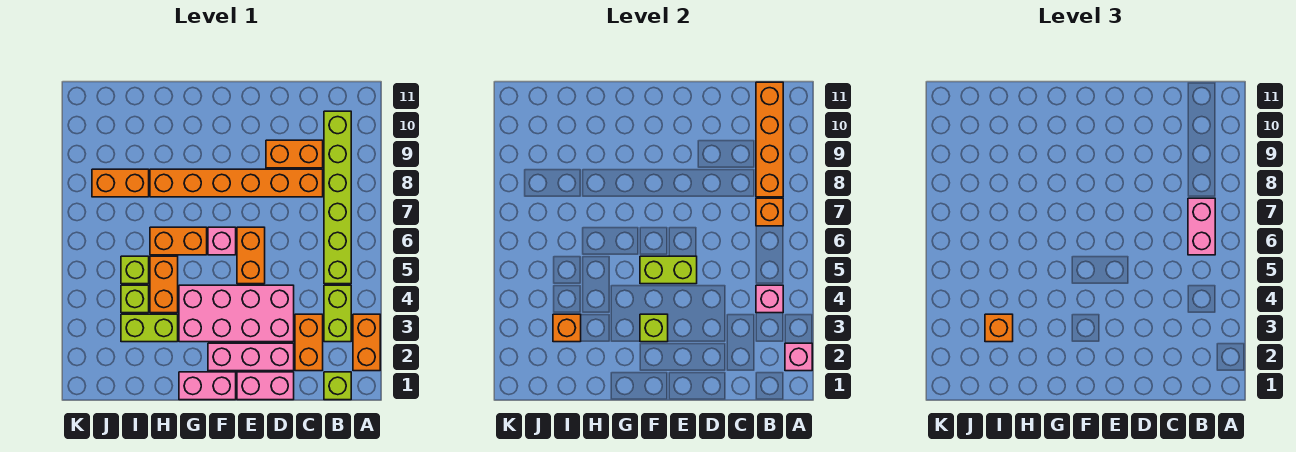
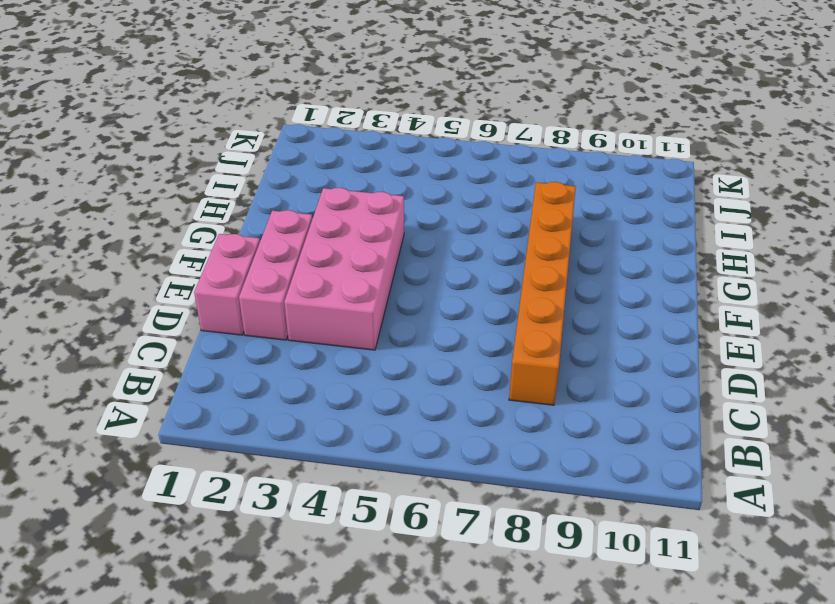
none -> orange 1x2 brick [353,314,380,371]
none -> lime 1x1 brick [324,372,351,400]
none -> lime 1x2 brick [324,285,351,342]

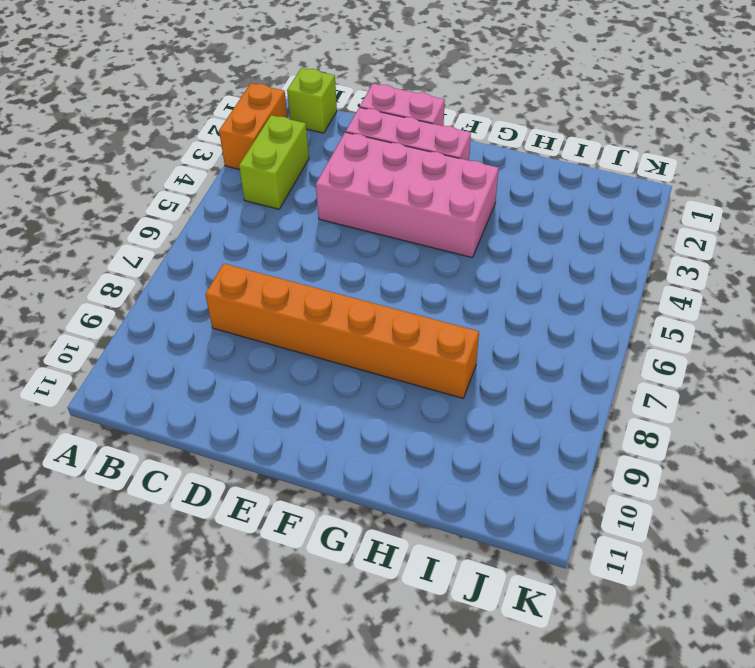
none -> lime 1x6 brick [324,111,351,284]
none -> orange 1x2 brick [295,314,323,371]
none -> orange 1x2 brick [266,140,323,168]

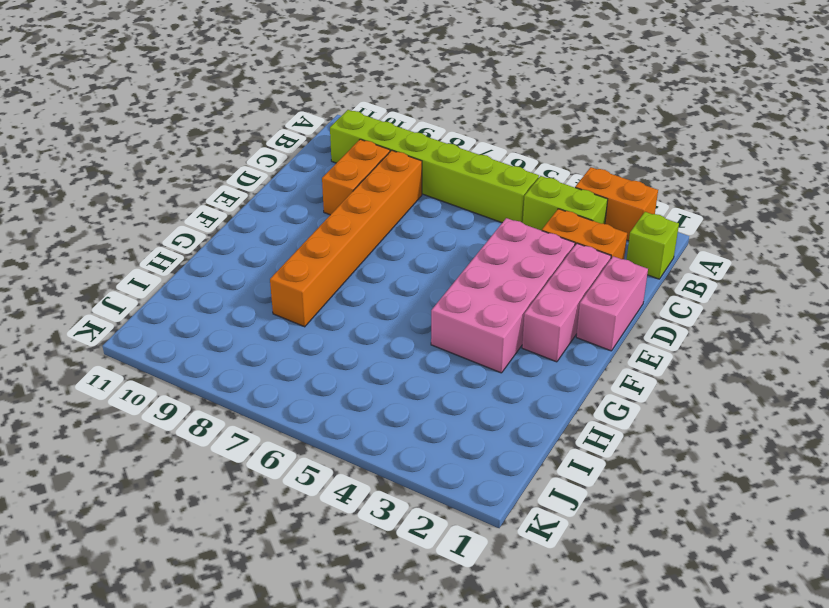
none -> orange 1x2 brick [237,227,265,284]
none -> pink 1x2 brick [179,372,236,400]
none -> pink 1x1 brick [208,227,236,255]

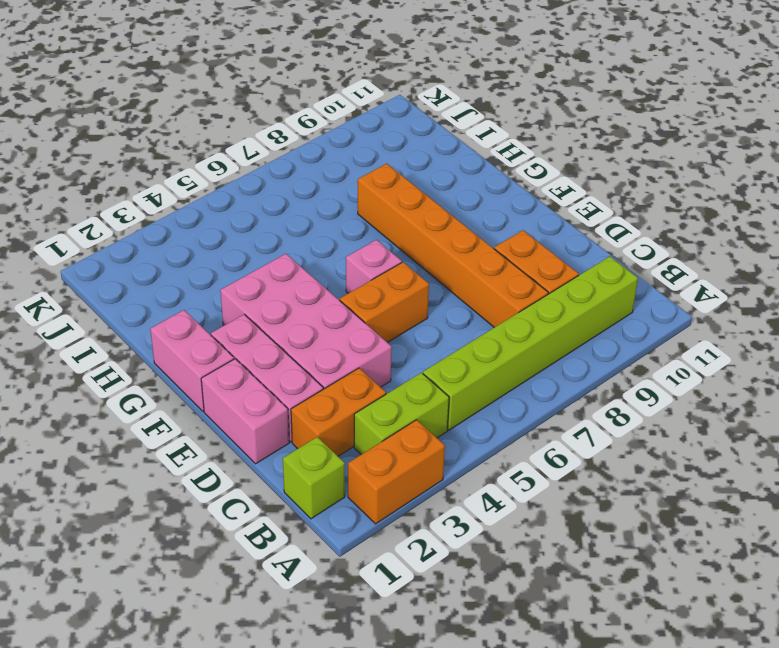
none -> orange 1x2 brick [150,227,207,255]
none -> lime 1x2 brick [121,314,178,342]
none -> orange 1x2 brick [150,256,178,313]

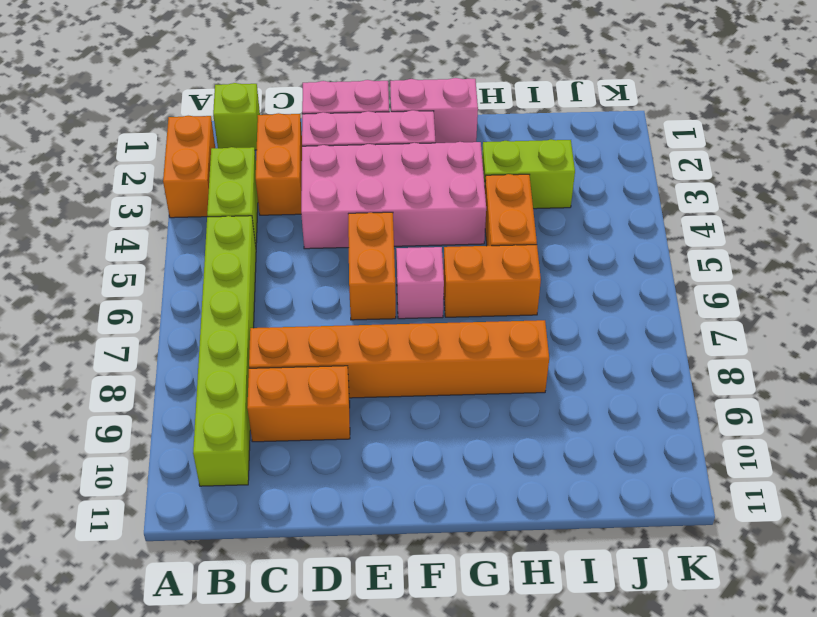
none -> lime 1x1 brick [121,285,149,313]
none -> lime 1x1 brick [121,256,149,284]
none -> orange 1x2 brick [92,169,149,197]

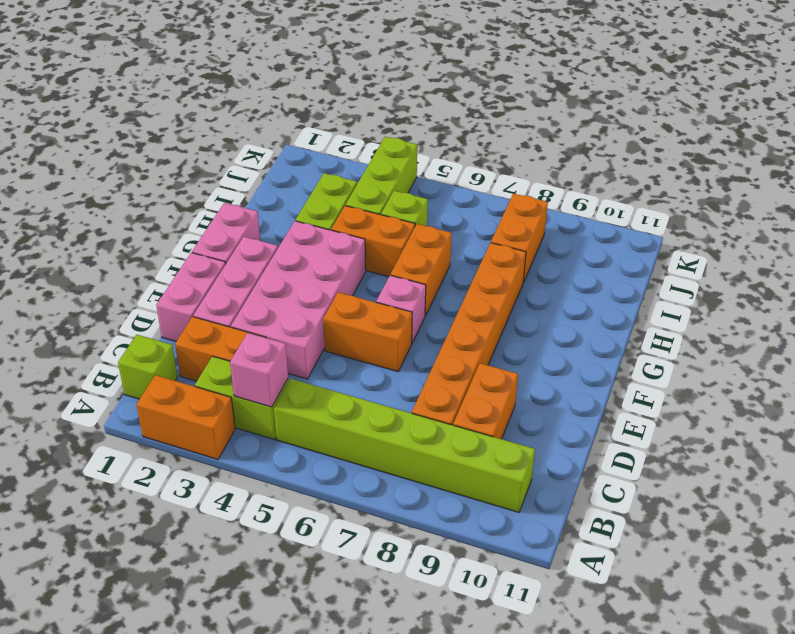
lime 1x3 brick [345,137,417,215] -> lime 1x1 brick [121,285,149,313]
none -> pink 1x1 brick [785,343,812,371]
none -> orange 1x1 brick [756,198,783,226]
none -> orange 1x4 brick [756,82,783,197]

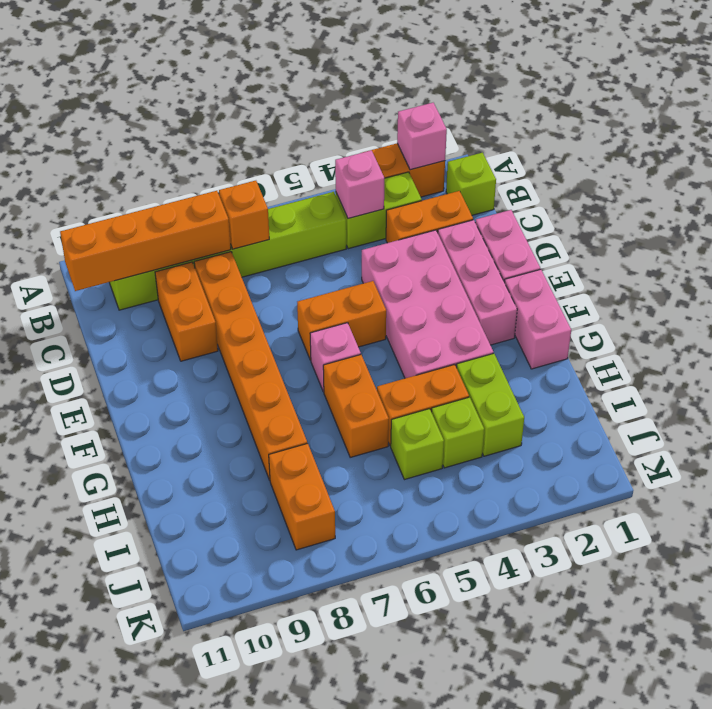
none -> lime 1x2 brick [640,256,697,284]
none -> lime 1x1 brick [640,314,668,342]
none -> orange 1x1 brick [553,314,581,342]

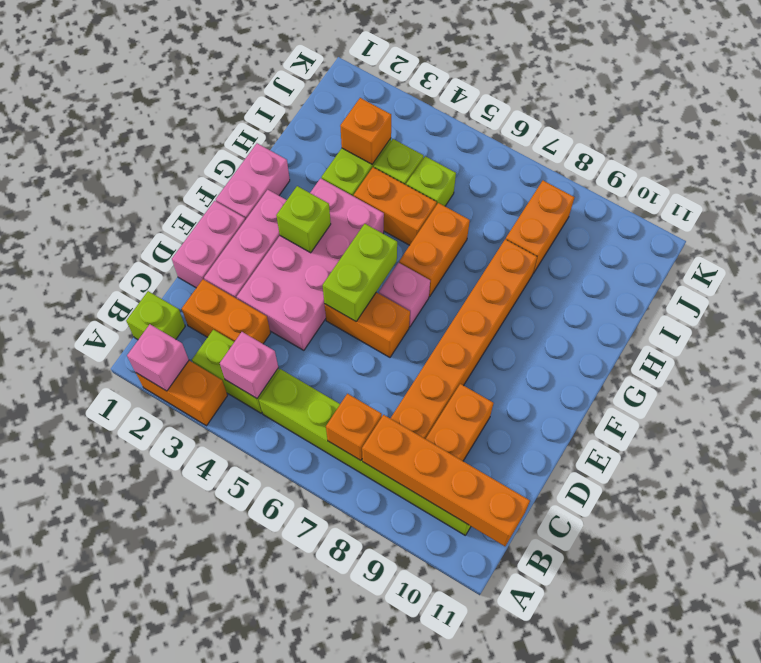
none -> pink 1x2 brick [1188,198,1215,255]
none -> orange 1x1 brick [985,314,1013,342]

